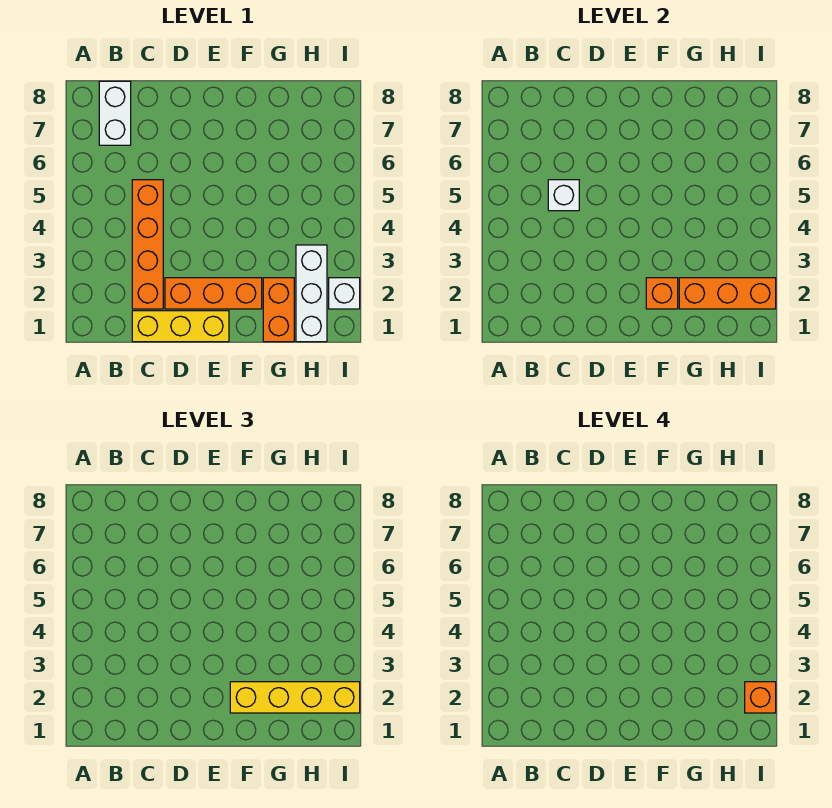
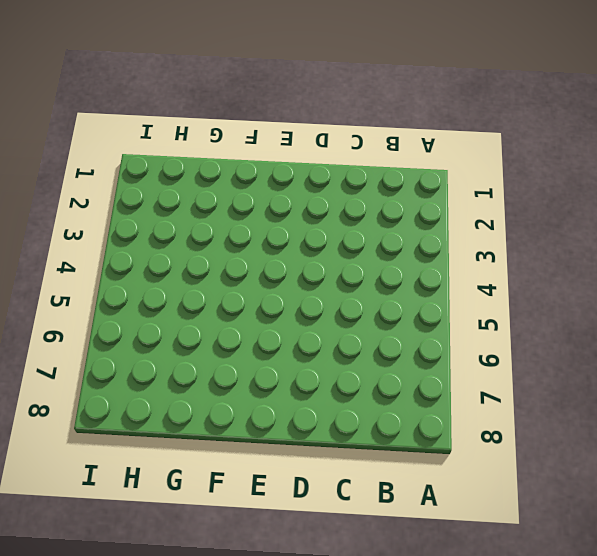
none -> white 1x2 brick [99,81,131,145]
none -> yellow 1x3 brick [132,311,229,342]
none -> orange 1x4 brick [132,180,163,309]

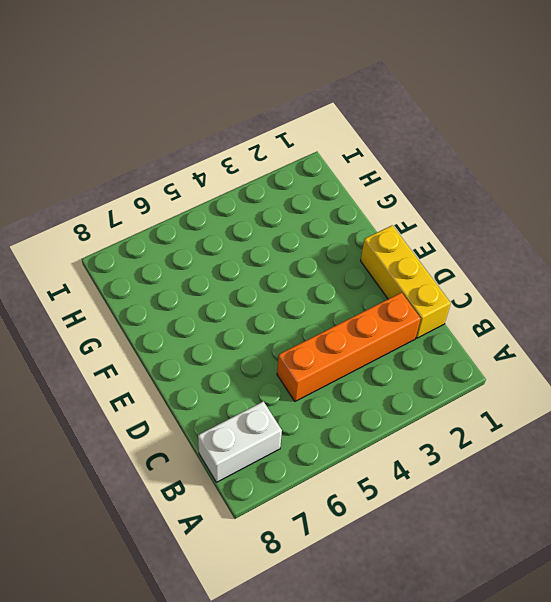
none -> orange 1x3 brick [165,278,262,309]
none -> orange 1x2 brick [263,278,294,342]
none -> white 1x3 brick [296,245,327,342]

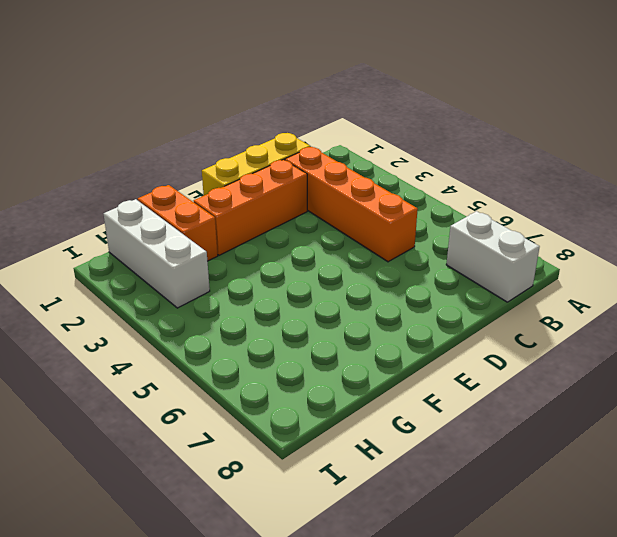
none -> white 1x1 brick [329,278,360,309]
none -> white 1x1 brick [548,180,579,211]
none -> orange 1x1 brick [646,278,678,309]

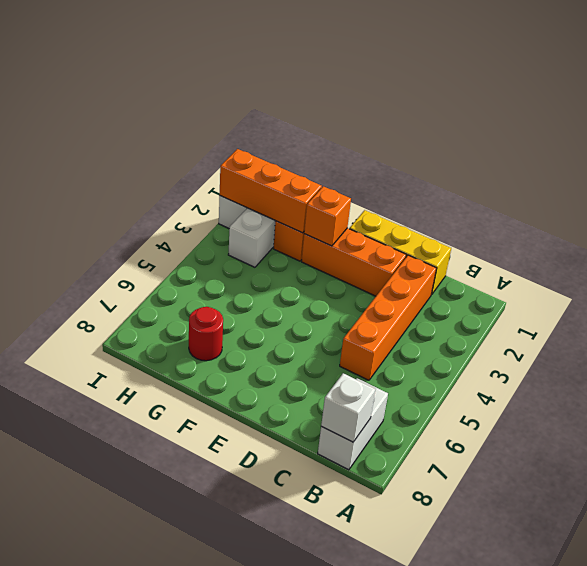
white 1x1 brick [321,373,375,442] -> white 1x1 brick moved to [548,180,579,211]
red 1x1 round brick [189,307,223,361] -> none
none -> yellow 1x4 brick [230,682,360,713]
none -> orange 1x1 brick [745,682,776,713]

